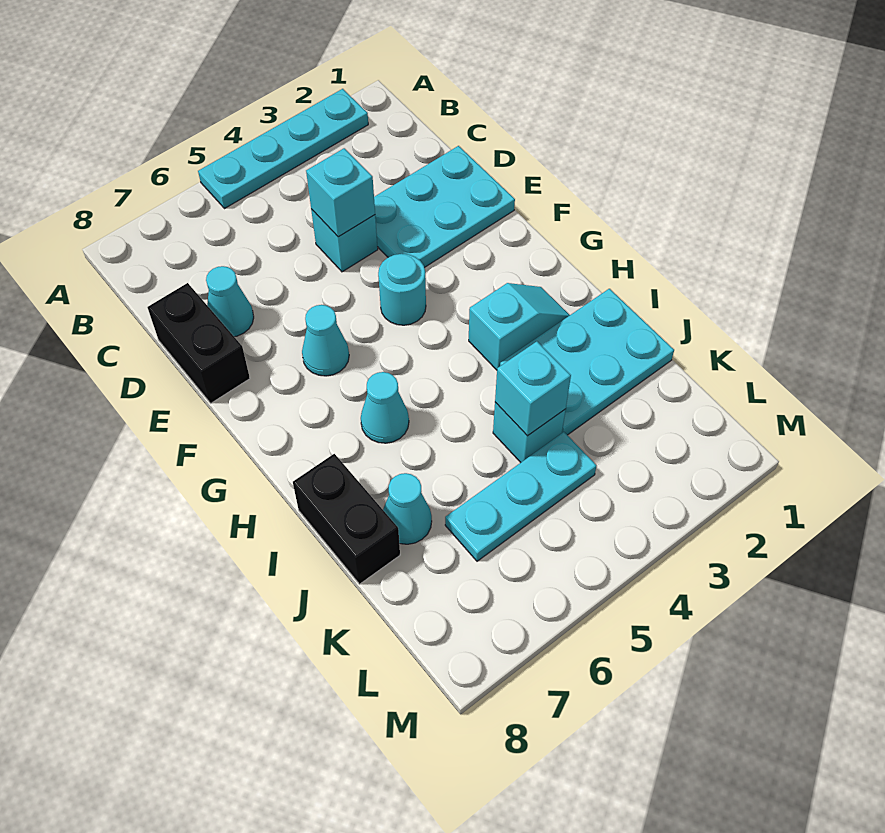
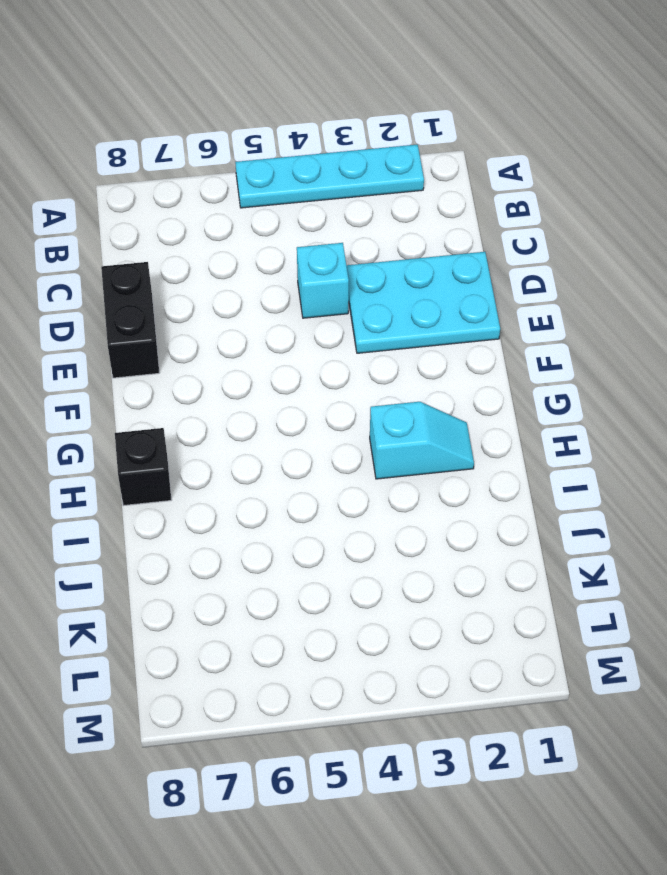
black 1x1 brick [115,428,171,506] -> none
none -> cyan 1x1 cone [206,266,254,337]
none -> cyan 1x1 round brick [378,254,426,325]
none -> cyan 1x1 cone [302,305,349,376]

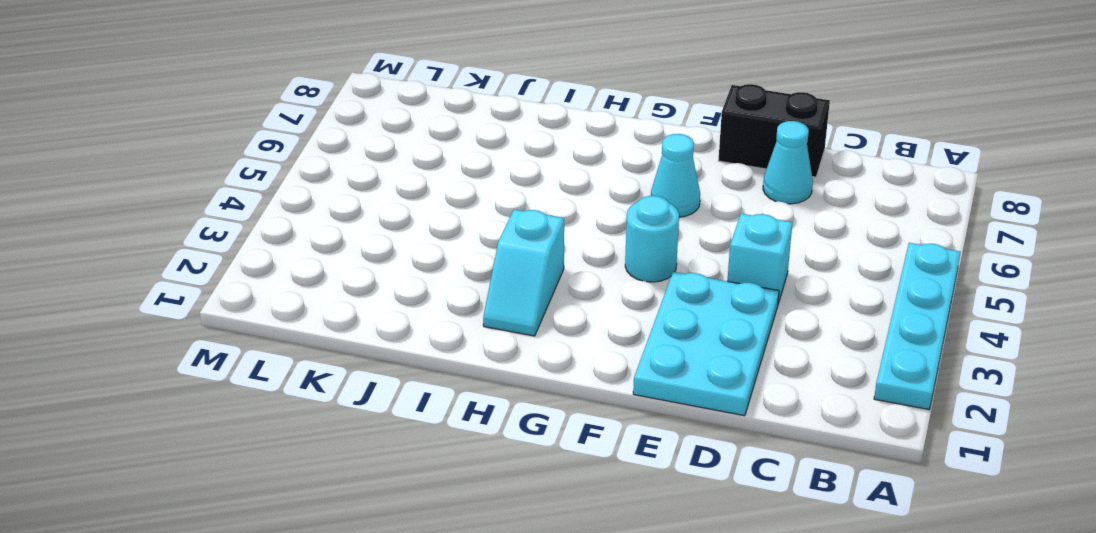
none -> cyan 1x1 cone [361,372,409,443]
none -> cyan 2x3 plate [500,289,674,435]
none -> black 1x2 brick [293,454,400,584]

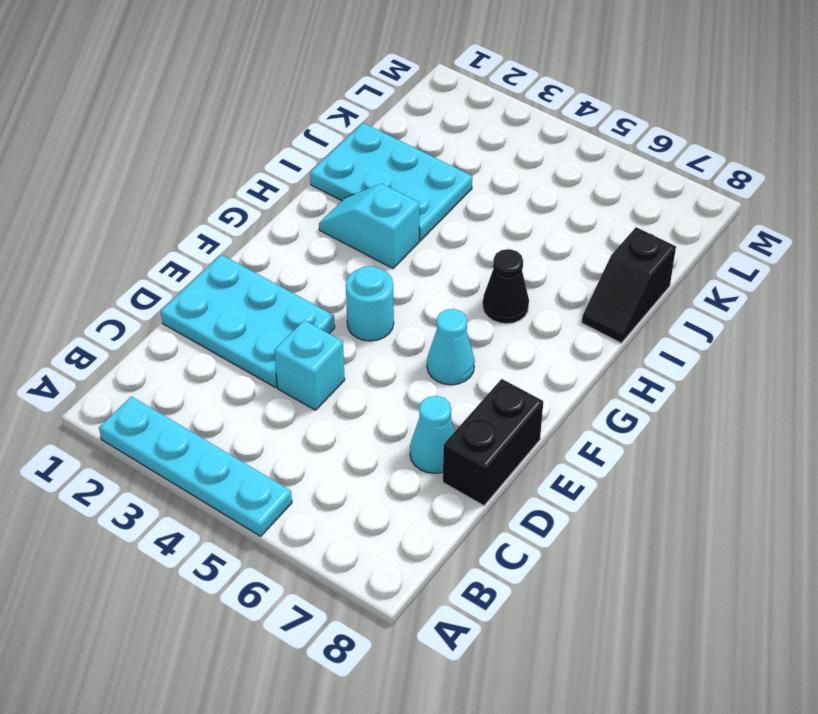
black 1x1 cone [483,249,529,324] -> cyan 1x1 cone [361,372,409,443]
black 1x2 slope [582,227,676,343] -> black 1x2 brick [293,454,400,584]
none -> cyan 1x1 brick [493,402,566,463]
none -> cyan 1x1 cone [383,473,432,544]
none -> cyan 1x3 plate [445,432,596,561]

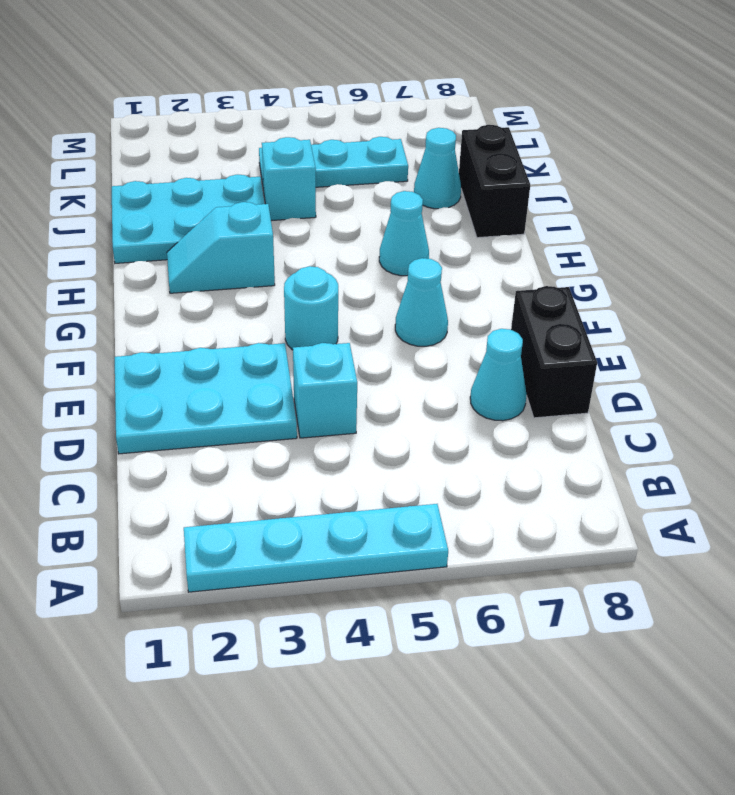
none -> cyan 1x1 brick [306,148,375,237]
none -> cyan 1x1 brick [495,341,571,436]

